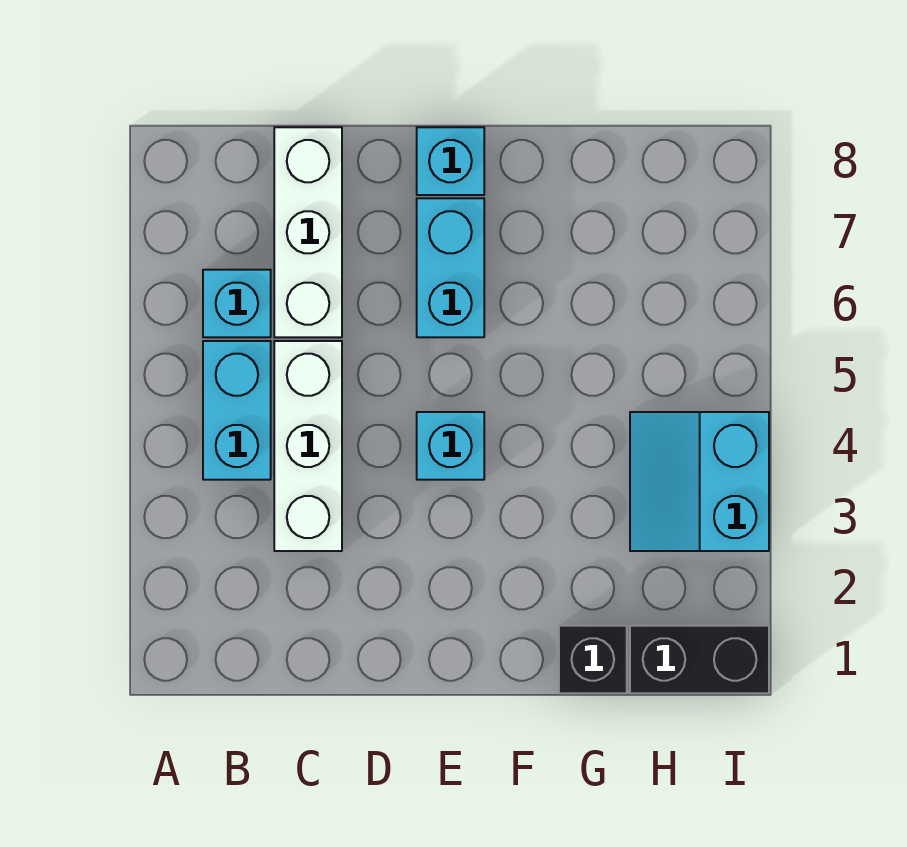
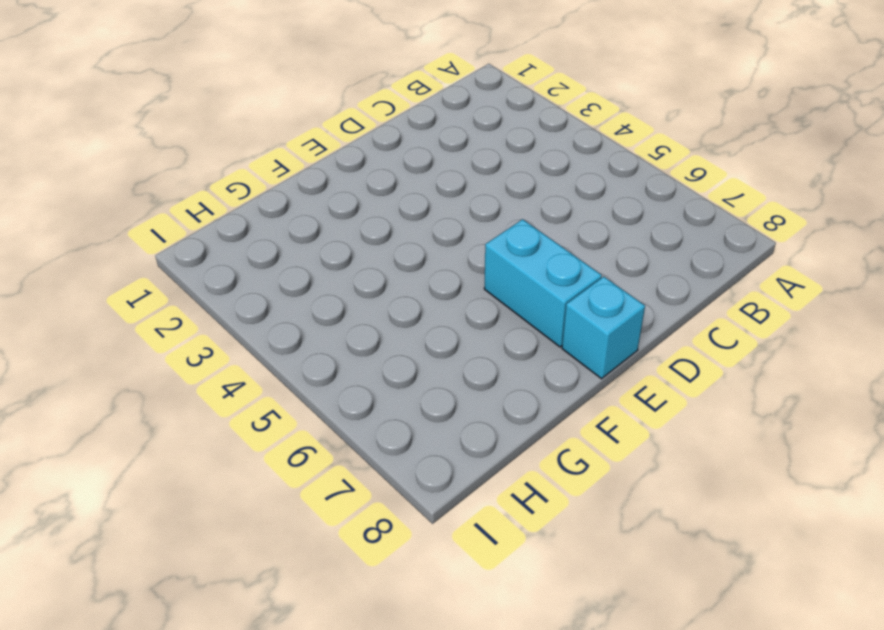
none -> cyan 1x2 brick [203,341,271,480]
none -> cyan 1x1 brick [203,270,271,337]

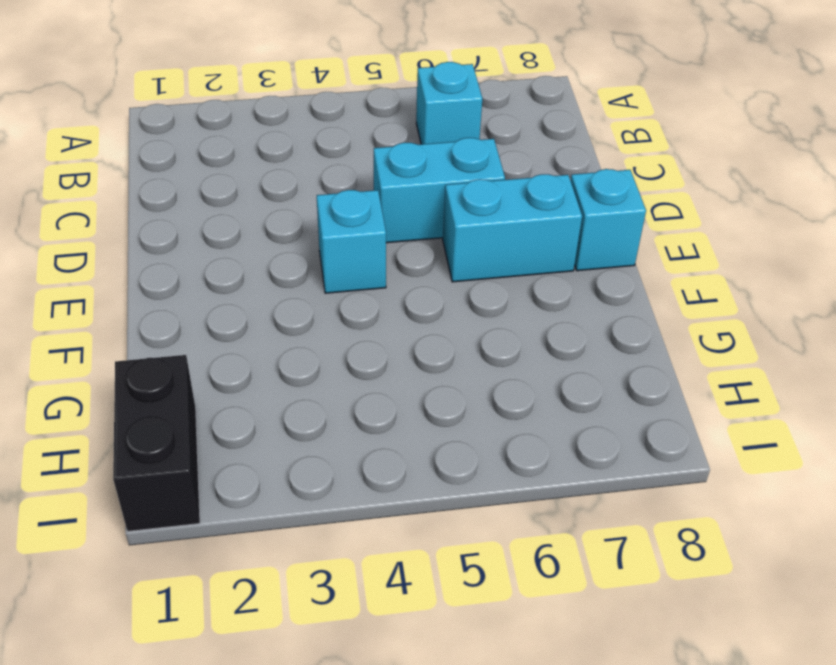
cyan 1x2 brick [374,138,505,243] -> cyan 1x2 brick moved to [203,341,271,480]
none -> white 1x3 brick [274,341,342,551]
none -> white 1x3 brick [274,127,342,337]

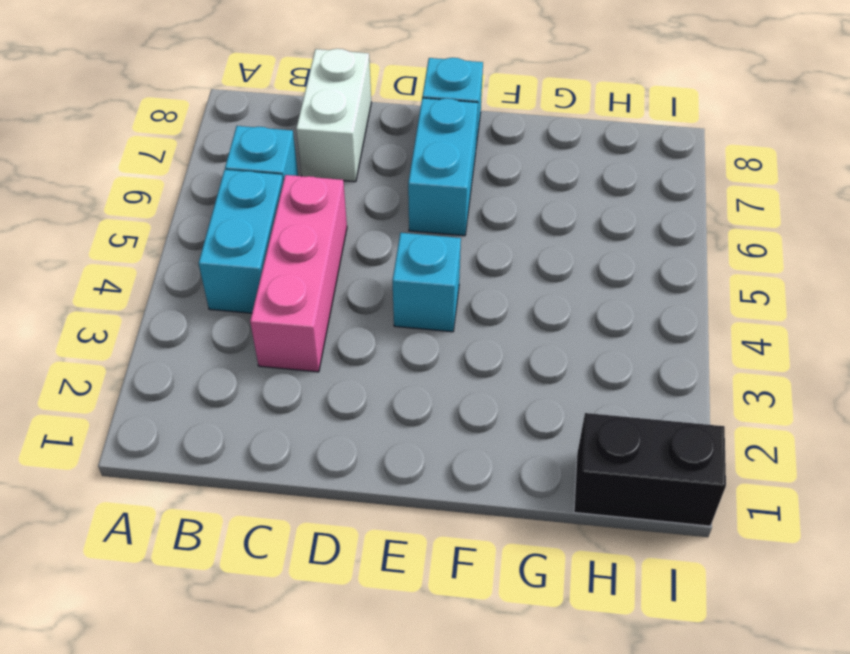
pink 1x3 brick [250,175,347,372] -> white 1x3 brick [274,341,342,551]
white 1x2 brick [296,49,371,182] -> white 1x3 brick [274,127,342,337]
none -> black 1x1 brick [559,626,627,693]
none -> cyan 2x2 slope [630,412,769,551]

